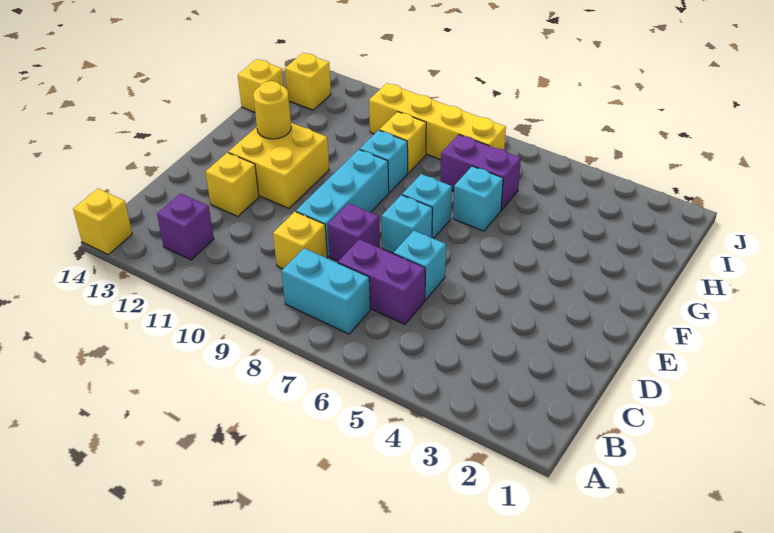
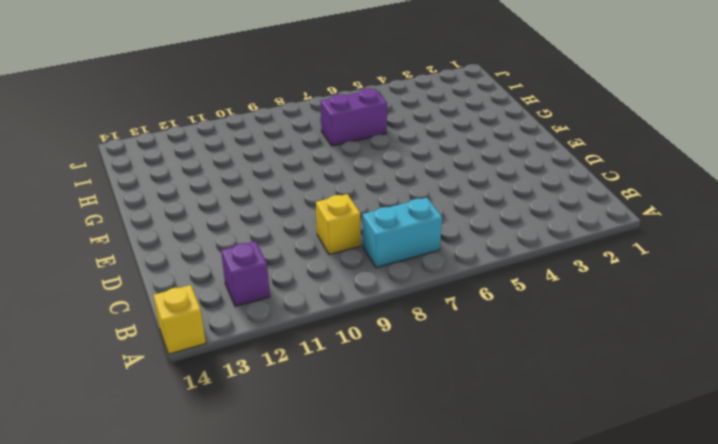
none -> purple 1x2 brick [338,239,425,324]
none -> cyan 1x1 brick [394,231,446,300]
none -> purple 1x1 brick [328,203,380,261]

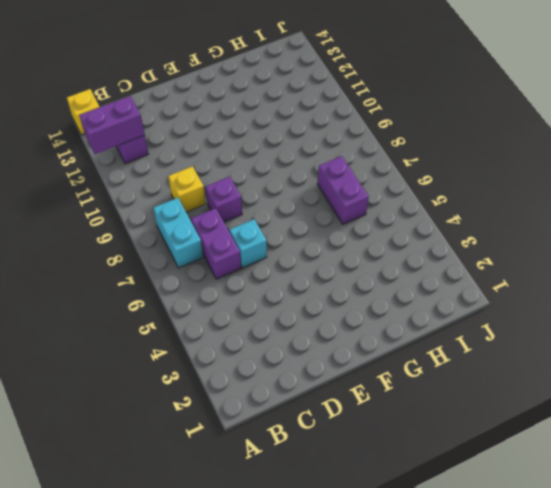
purple 1x2 brick [80,96,145,154] -> none
none -> cyan 1x3 brick [296,149,389,256]
none -> yellow 1x1 brick [206,153,259,216]
none -> cyan 1x1 brick [382,195,432,254]

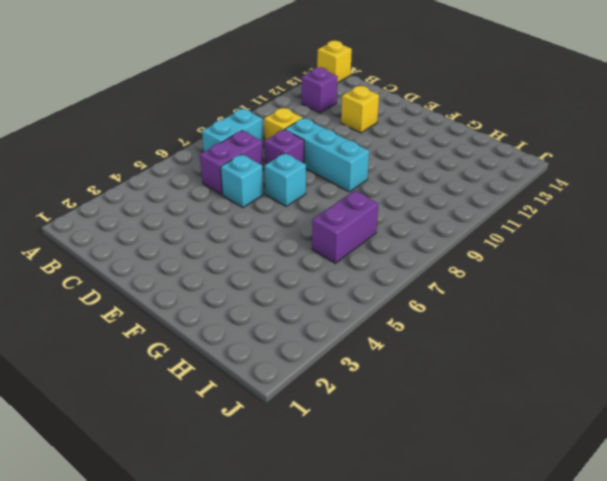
none -> yellow 2x2 brick [228,123,329,208]
none -> cyan 1x1 brick [402,174,452,239]
none -> cyan 1x1 brick [453,166,503,231]

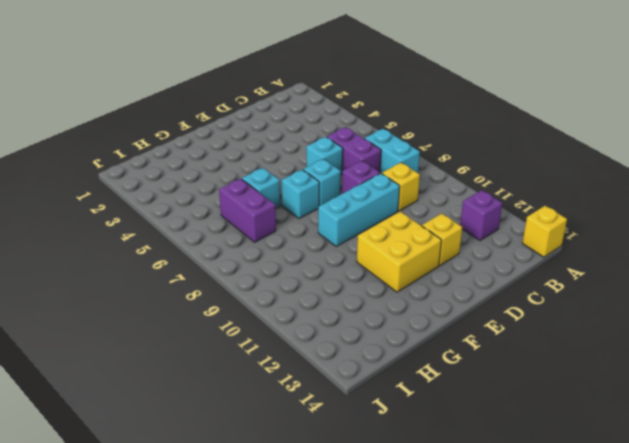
none -> cyan 1x1 brick [360,130,408,193]
none -> yellow 1x1 brick [379,112,426,173]
none -> yellow 1x1 brick [238,59,284,112]

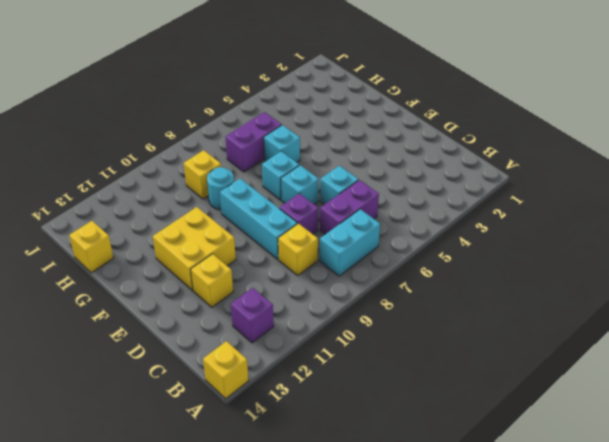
cyan 1x1 round brick [207,167,234,210] -> cyan 1x1 brick [360,130,408,193]
none -> yellow 1x4 brick [369,83,506,160]
none -> yellow 1x1 brick [285,53,331,110]
none -> yellow 1x1 round brick [253,81,291,139]

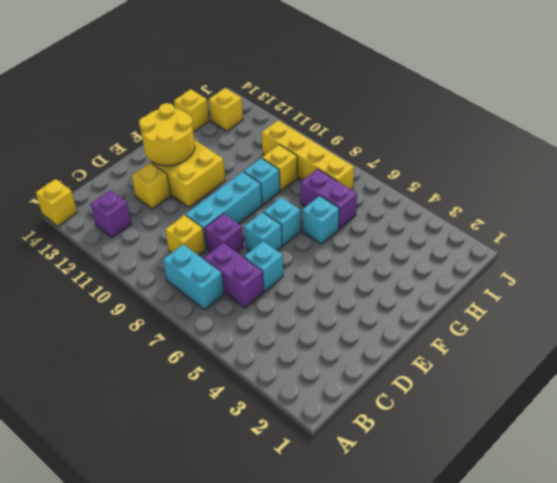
yellow 2x2 round brick [139,103,195,166] -> yellow 1x1 round brick [253,81,291,139]

